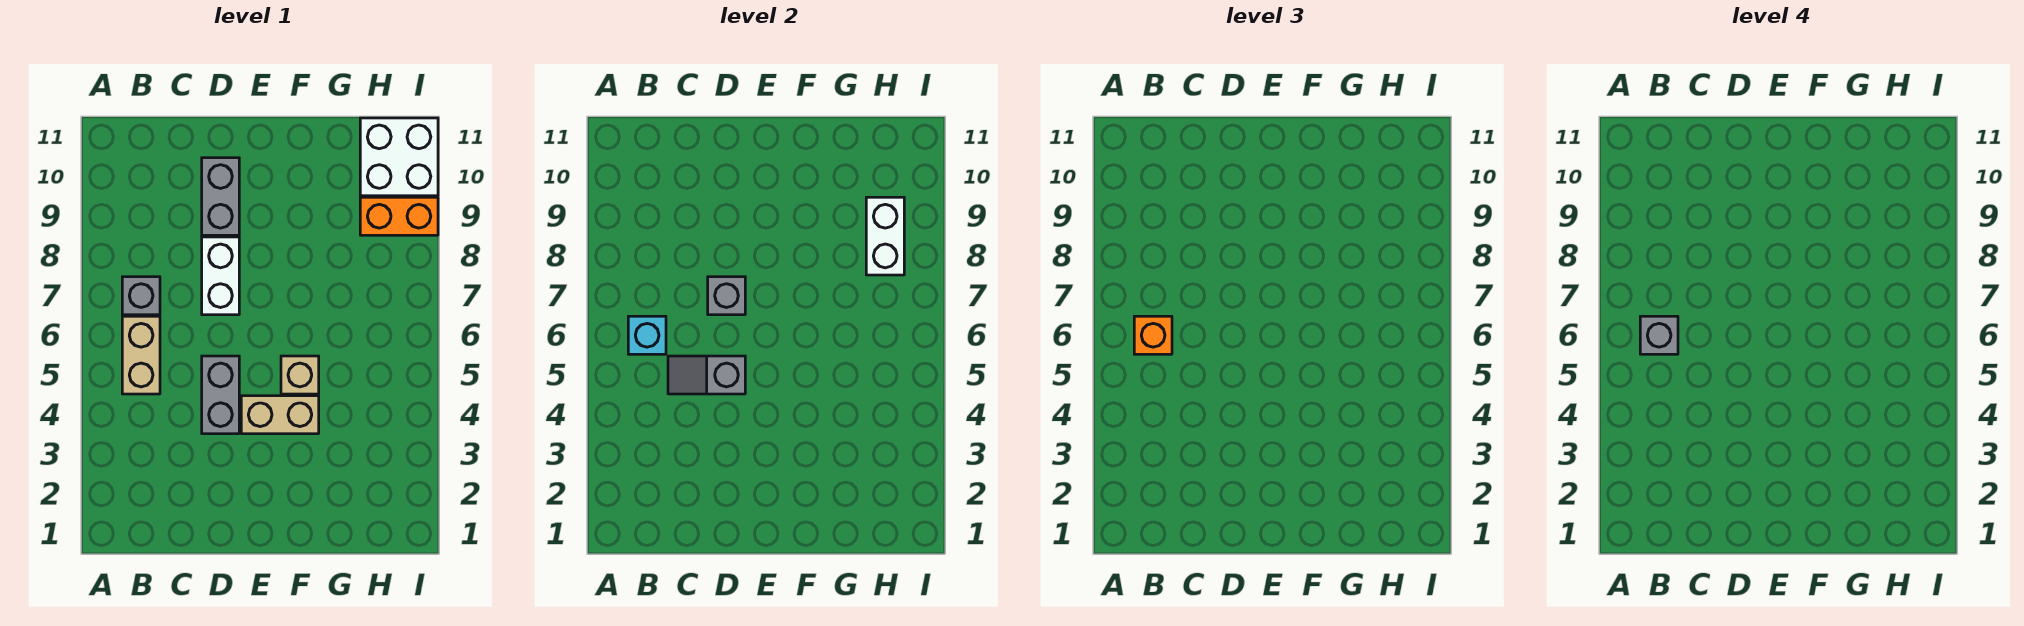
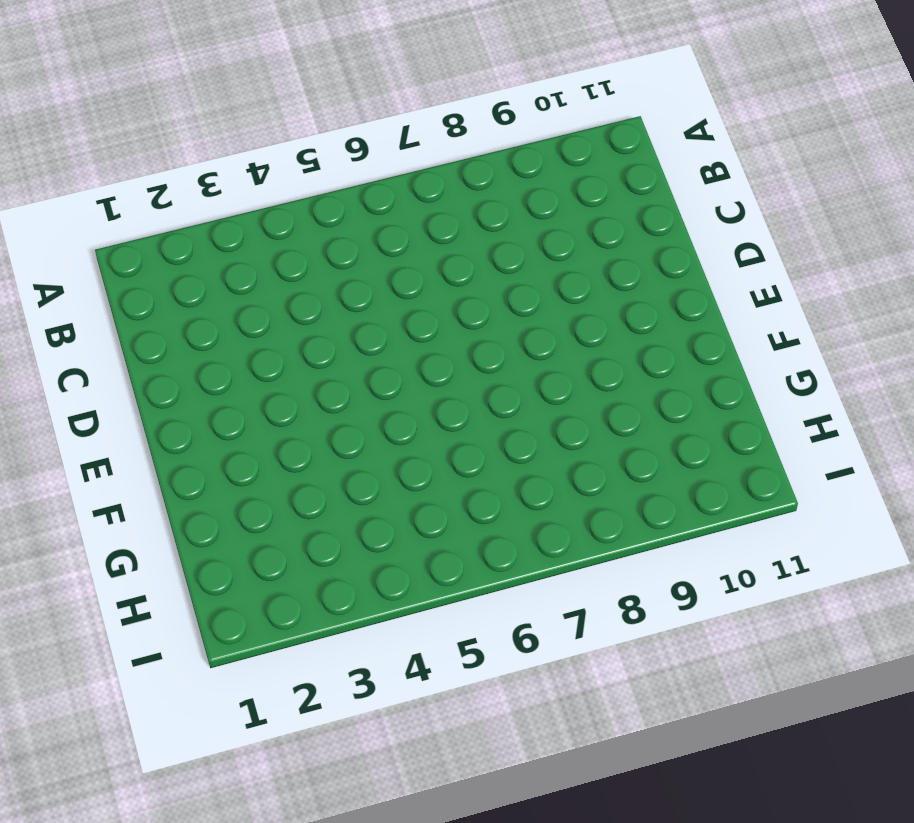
none -> tan 1x2 brick [122,316,160,394]
none -> grey 1x1 brick [122,277,160,315]
none -> grey 1x2 brick [202,356,239,434]

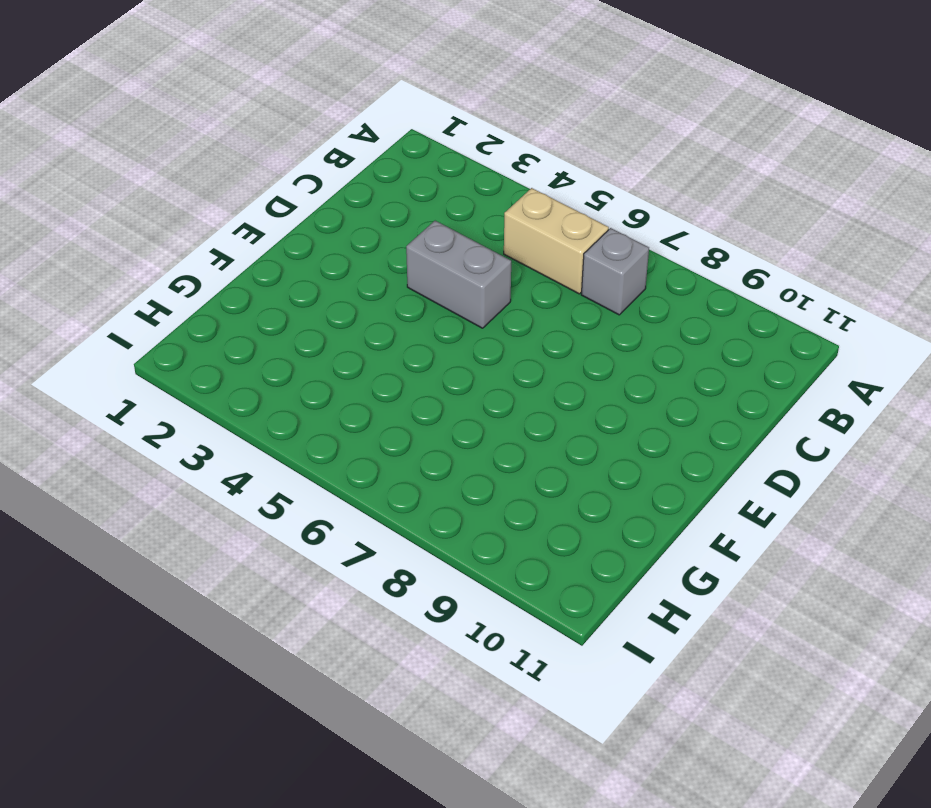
none -> white 1x2 brick [202,237,239,315]
none -> grey 1x2 brick [202,158,239,235]
none -> tan 1x2 brick [241,396,319,434]

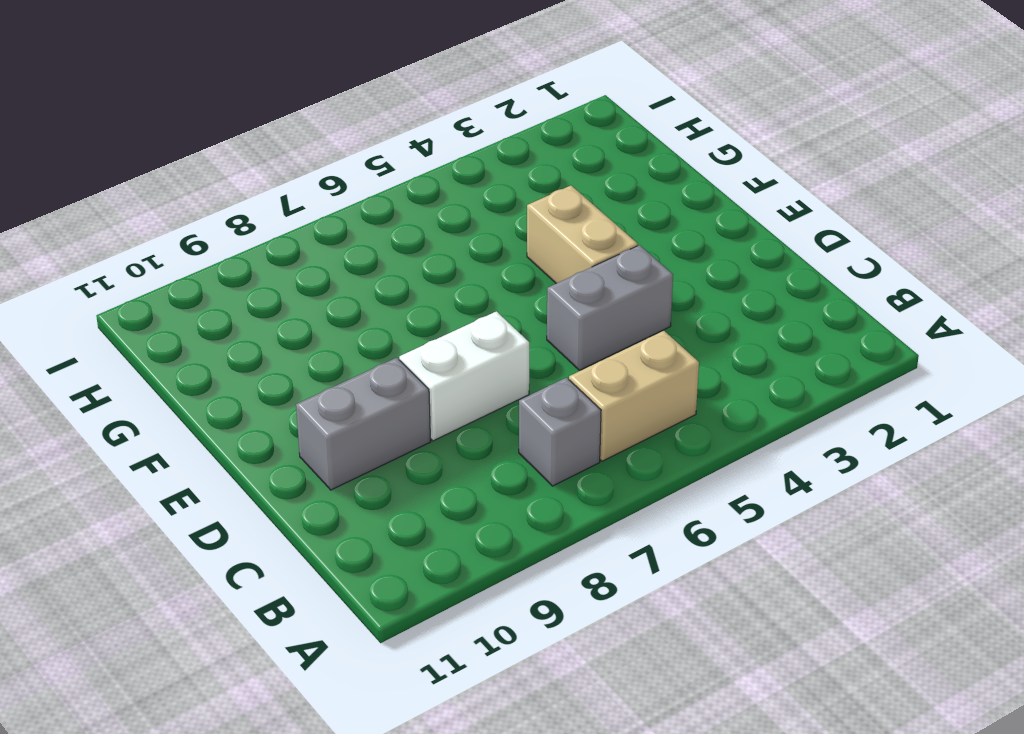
none -> tan 1x1 brick [281,356,319,394]
none -> orange 1x2 brick [360,197,438,235]
none -> white 2x2 brick [360,118,438,196]

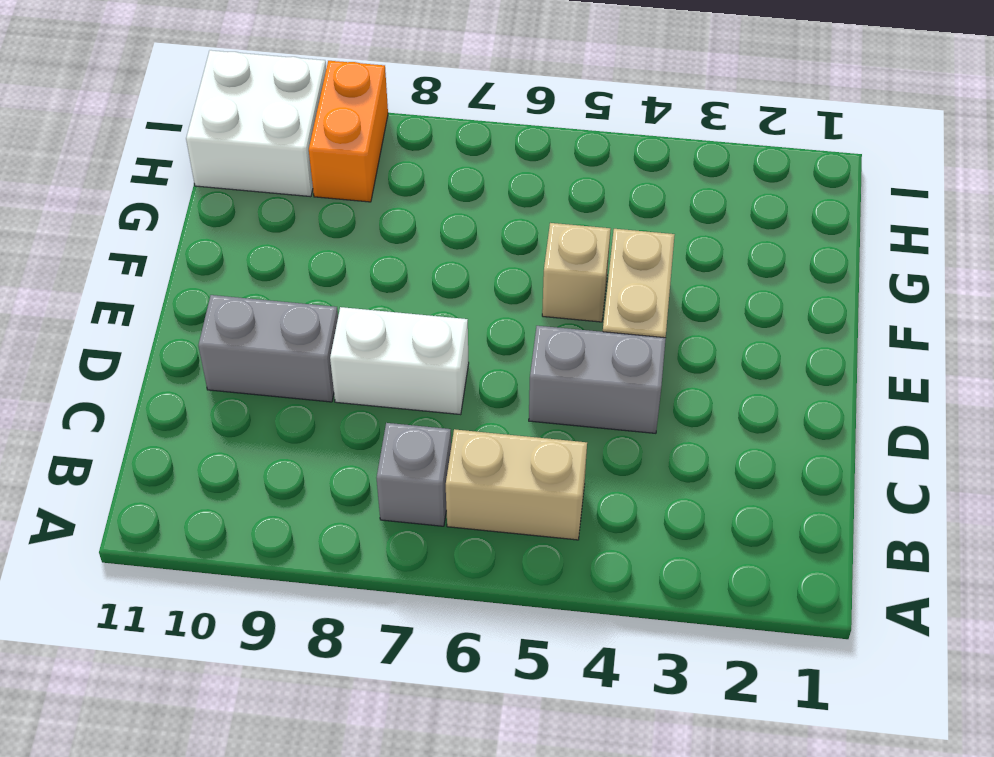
none -> cyan 1x1 brick [628,316,666,354]
none -> grey 1x2 slope [668,356,745,394]
none -> grey 1x1 brick [708,277,745,315]

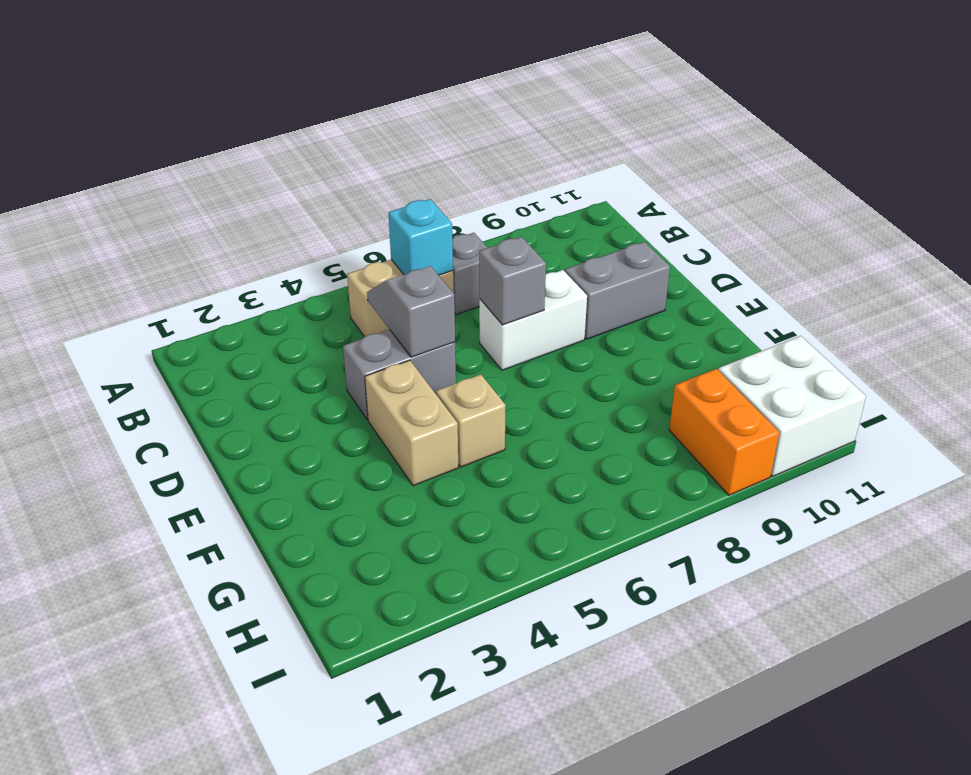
none -> white 1x2 brick [866,197,904,275]
none -> orange 1x1 brick [1134,316,1172,354]
none -> grey 1x1 brick [1640,316,1678,354]

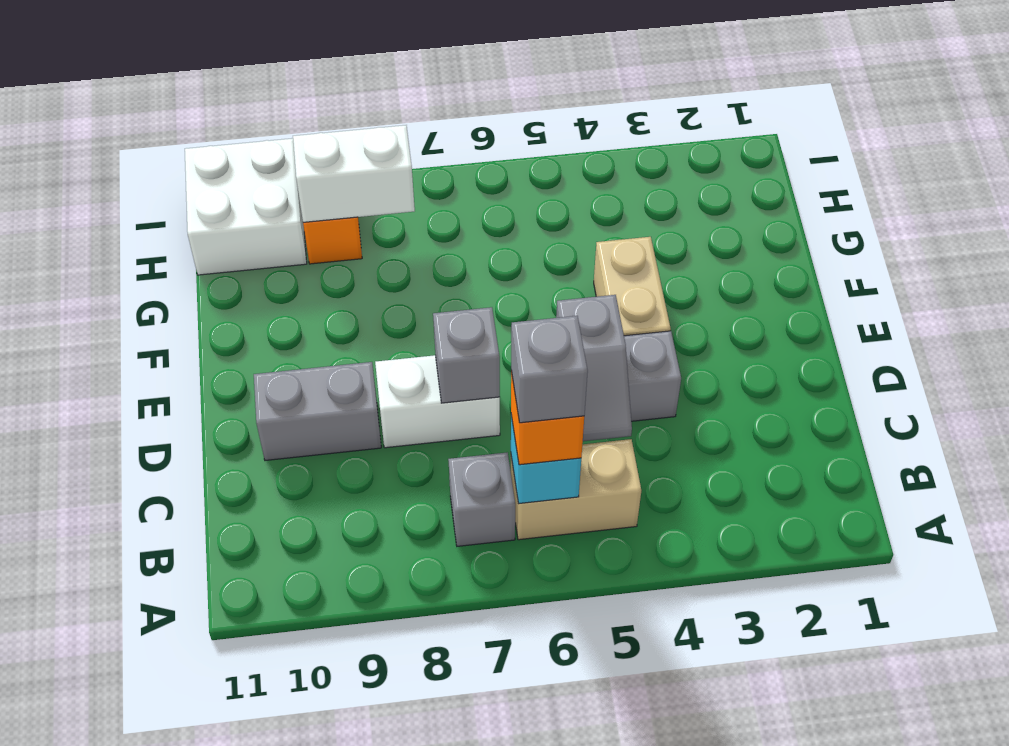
none -> tan 1x1 brick [281,356,319,394]

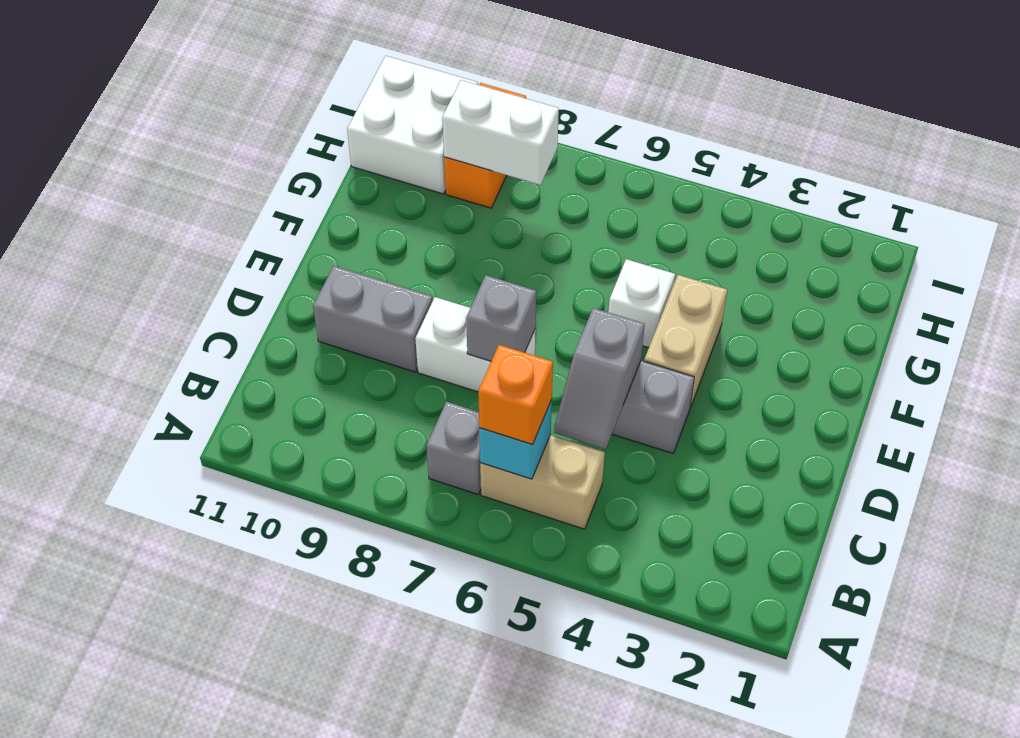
white 1x1 brick [608,259,675,348] -> tan 1x1 brick [281,356,319,394]
none -> grey 1x1 brick [1640,316,1678,354]

